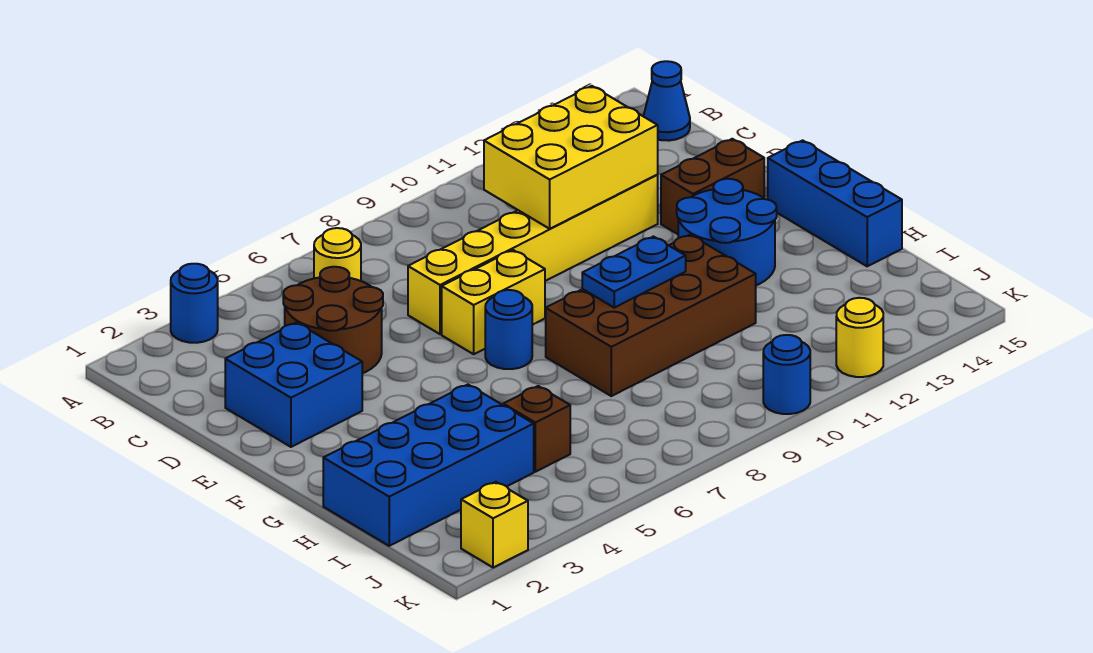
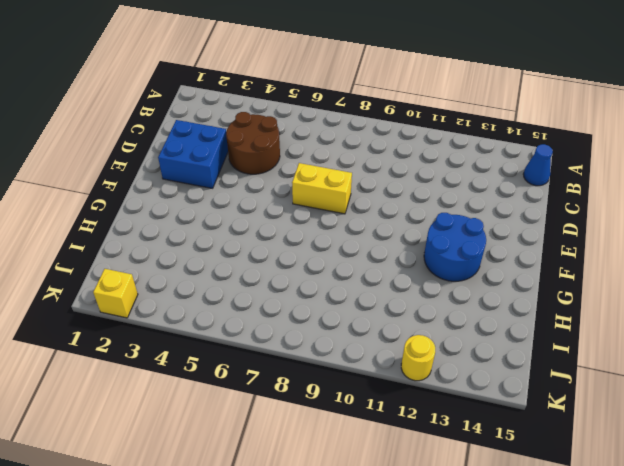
none -> blue 1x1 round brick [171,264,218,343]
none -> yellow 1x1 round brick [314,228,361,281]
none -> yellow 1x6 brick [408,175,658,334]

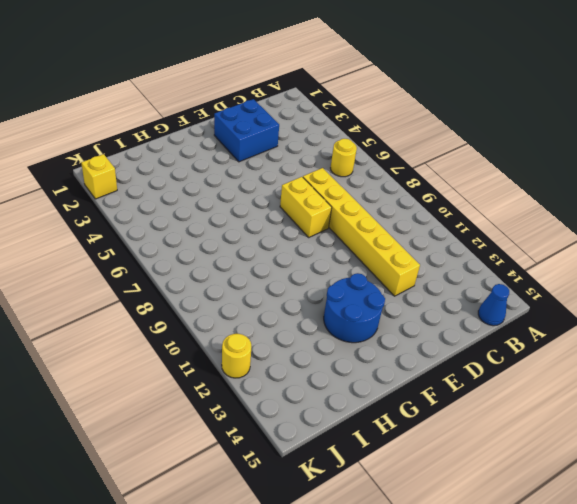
none -> blue 1x1 round brick [171,264,218,343]
none -> brown 2x2 round brick [283,267,383,373]
none -> brown 1x2 brick [661,139,764,234]

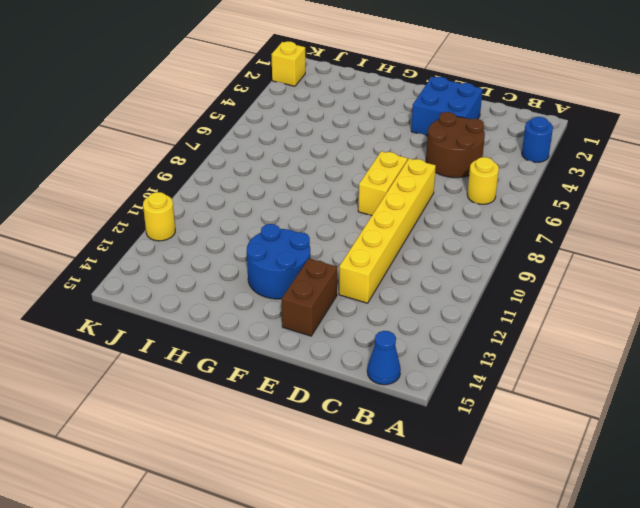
none -> blue 1x1 round brick [485,290,532,369]
none -> blue 1x3 brick [768,140,902,266]
none -> brown 2x4 brick [546,235,756,396]

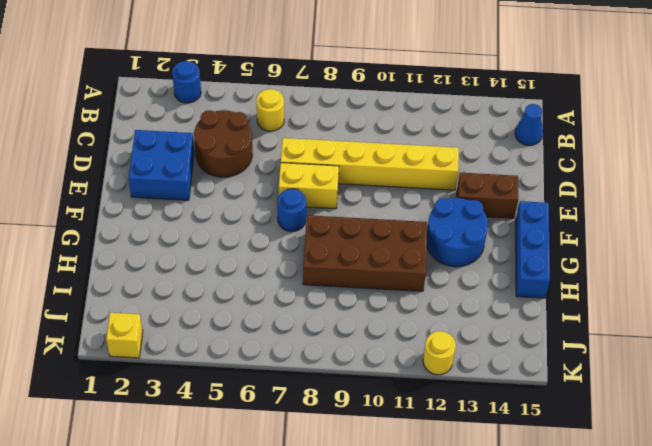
none -> blue 2x4 brick [323,385,534,546]
none -> brown 1x1 brick [503,386,570,472]
none -> blue 1x1 round brick [763,335,810,414]

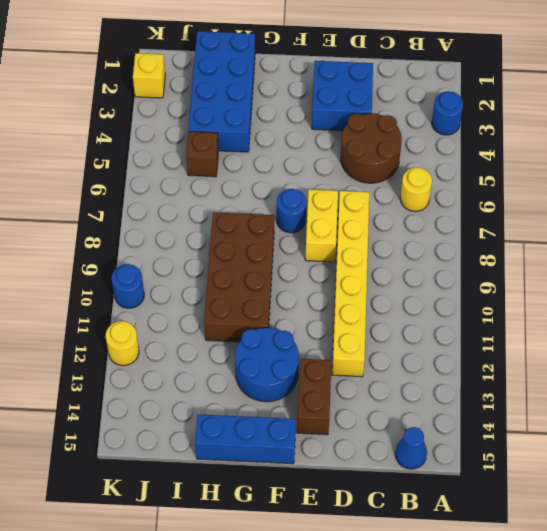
none -> yellow 2x3 brick [484,86,658,229]
none -> blue 1x2 plate [582,237,686,308]

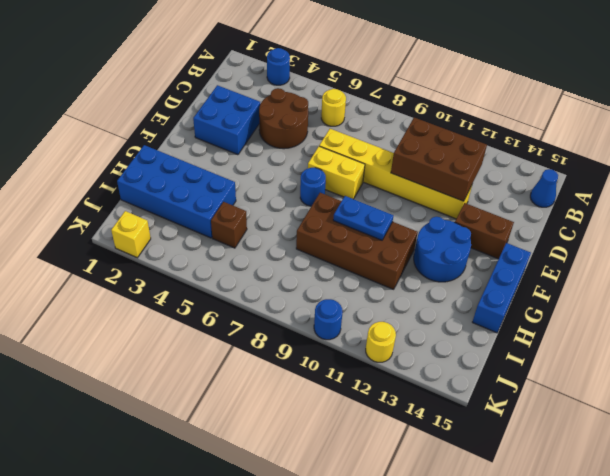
brown 2x3 brick [391,117,487,201] -> yellow 2x3 brick [484,86,658,229]

